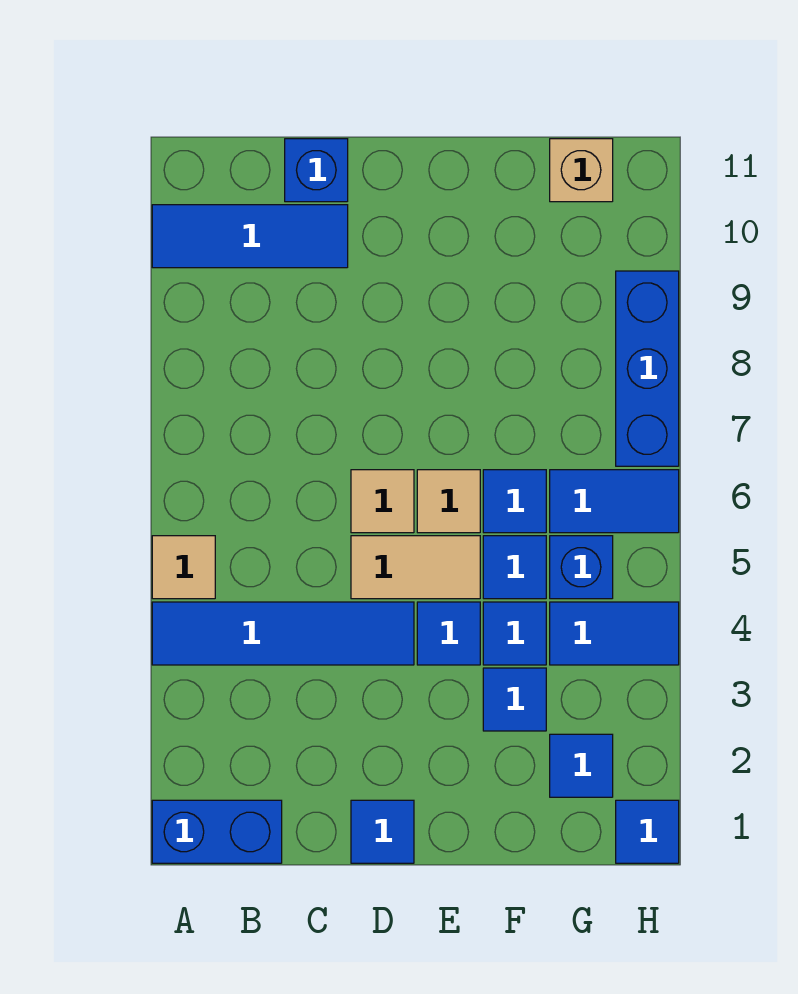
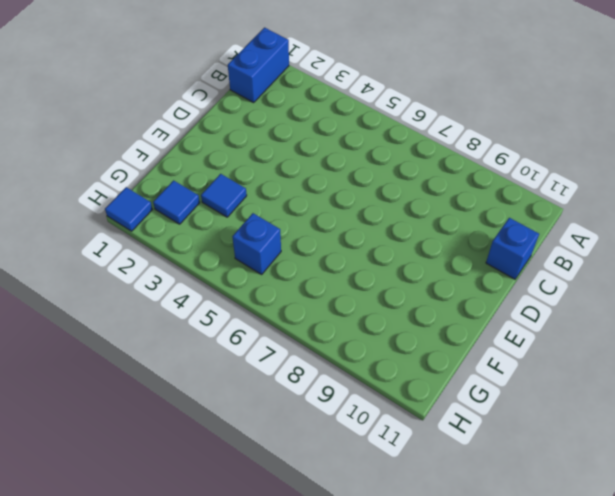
none -> blue 1x4 tile [152,602,414,665]
none -> tan 1x1 tile [152,536,215,599]
none -> blue 1x3 tile [152,205,348,268]

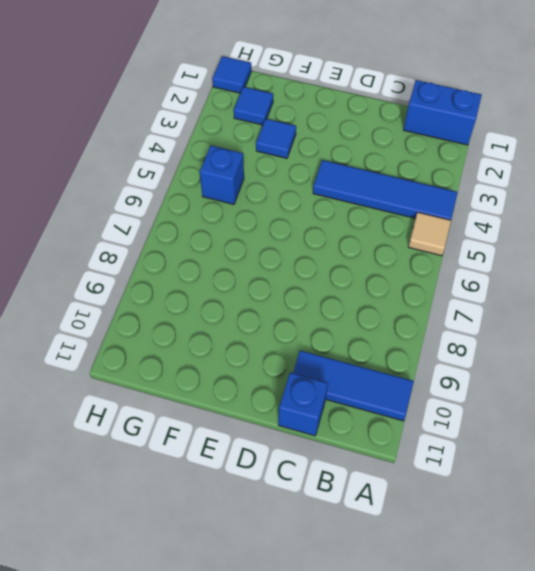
none -> blue 1x1 tile [351,800,414,863]
none -> tan 1x2 tile [351,536,480,599]
none -> tan 1x1 tile [351,470,414,533]

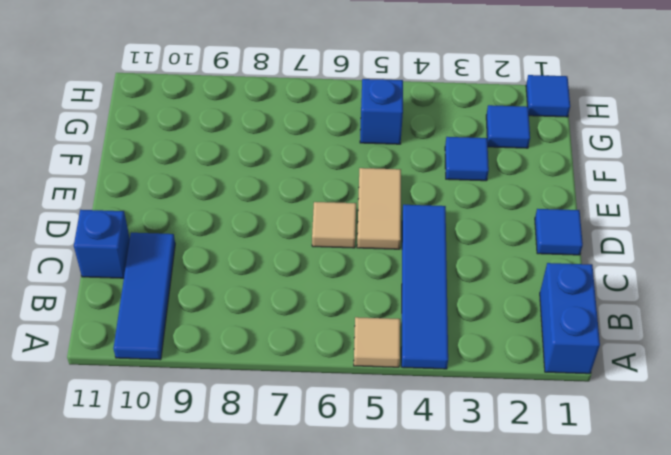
none -> blue 1x1 tile [417,602,480,665]
none -> tan 1x1 tile [417,470,480,533]
none -> blue 1x1 tile [483,602,546,665]

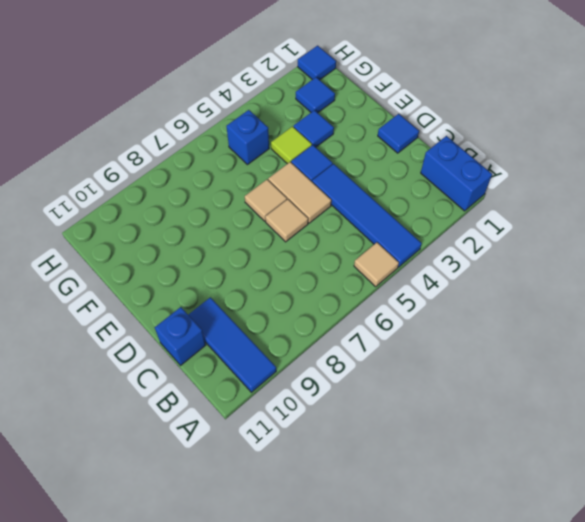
lime 1x1 tile [271,127,312,164] -> blue 1x1 tile [483,602,546,665]
none -> blue 1x1 tile [483,536,546,599]
none -> blue 1x1 tile [483,470,546,533]
none -> blue 1x2 tile [550,602,679,665]

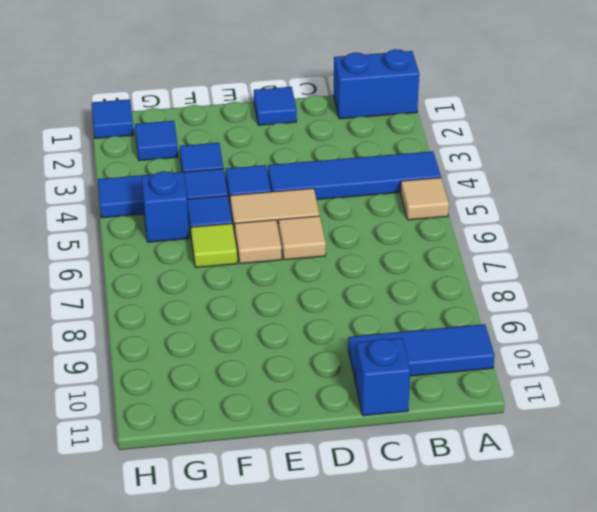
lime 1x1 tile [191,223,237,268] -> blue 1x1 tile [483,470,546,533]
none -> blue 1x2 tile [550,470,679,533]
none -> tan 1x1 brick [550,139,613,202]
none -> blue 1x3 brick [616,271,679,466]

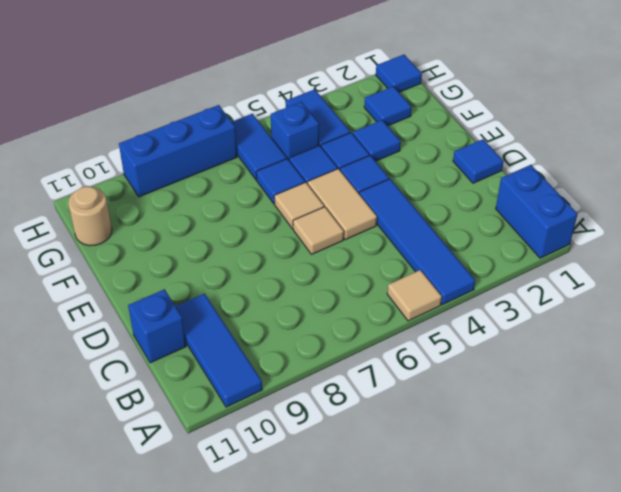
tan 1x1 round brick [68,186,112,246] -> tan 1x1 brick [550,139,613,202]

